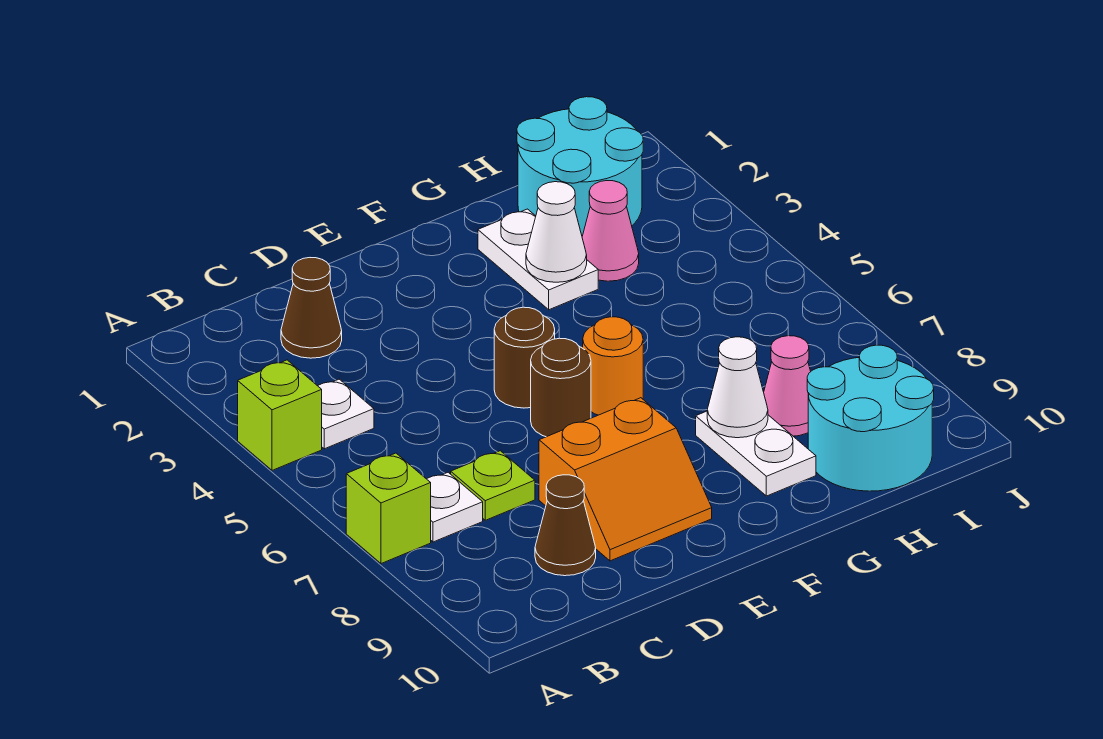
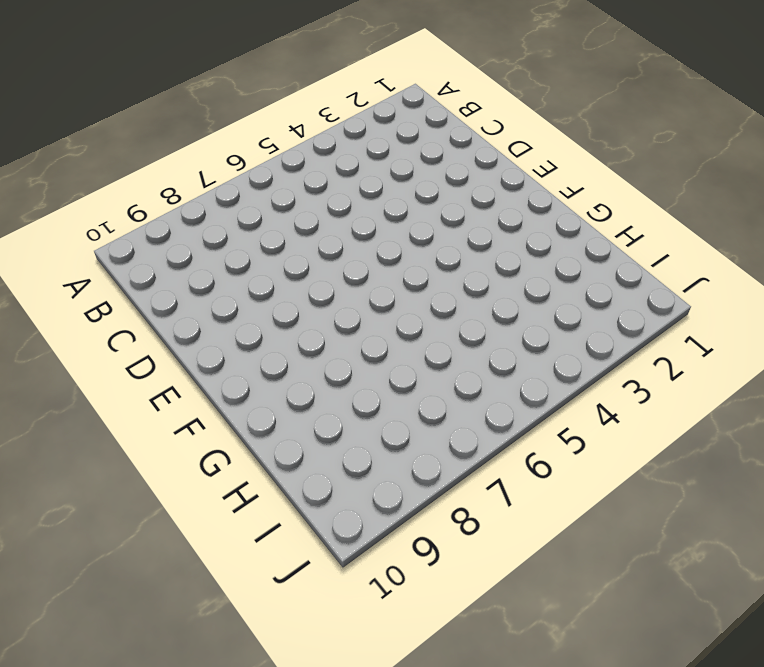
none -> lime 1x1 brick [238,360,322,470]
none -> lime 1x1 brick [346,453,431,564]
none -> white 1x1 plate [318,379,374,449]

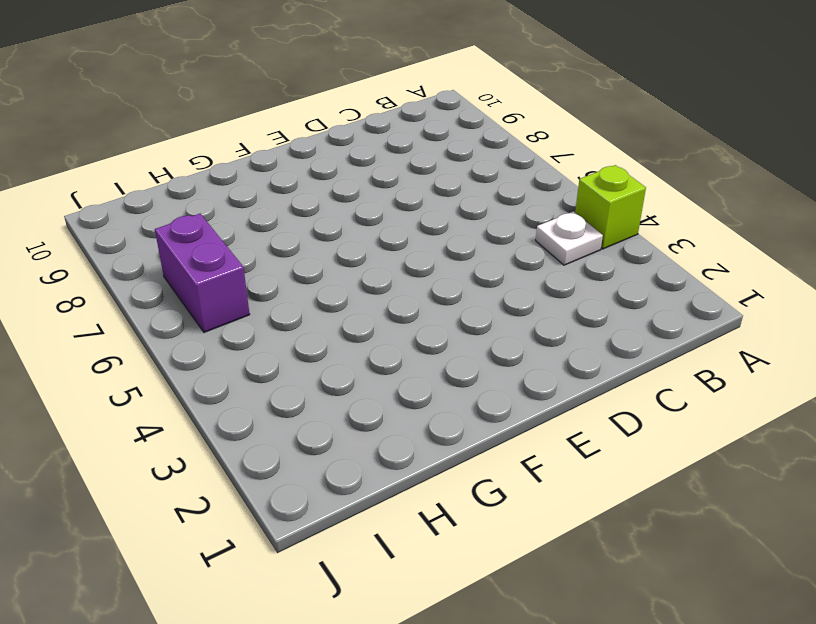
purple 1x2 brick [155,214,250,332] -> none
none -> lime 1x1 brick [346,453,431,564]
none -> white 1x1 plate [427,472,483,542]
none -> brown 1x1 cone [281,258,342,358]

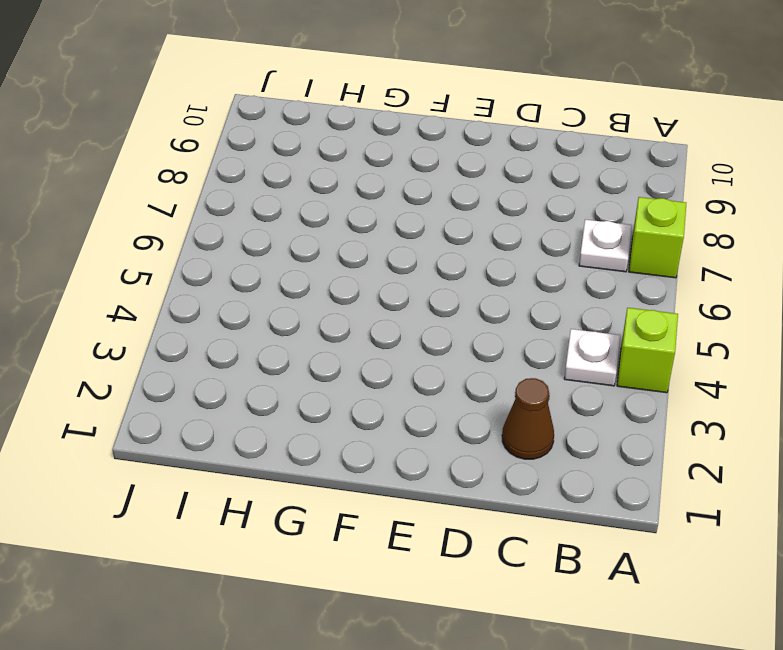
none -> lime 1x1 plate [451,451,535,520]
none -> brown 1x1 cone [535,475,596,576]
none -> orange 2x2 slope [539,398,712,561]

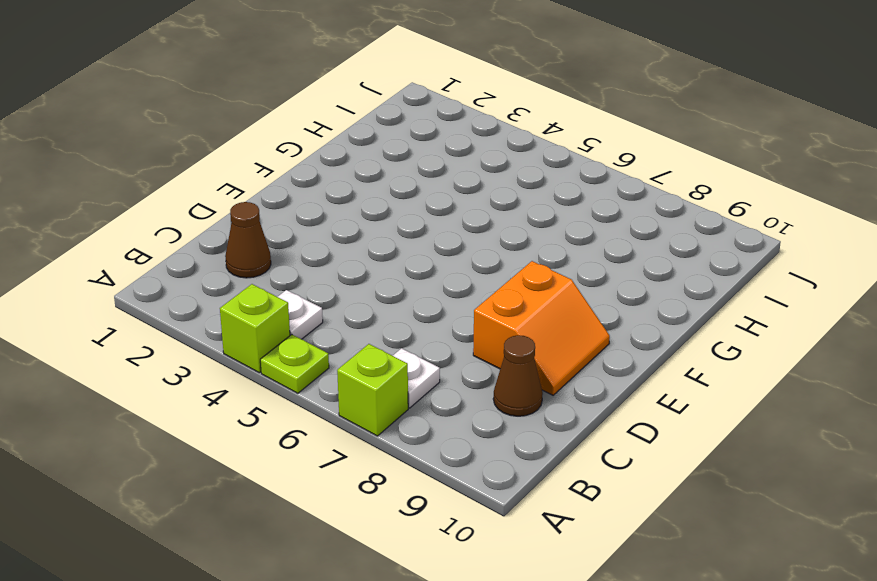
lime 1x1 plate [260,334,329,393] -> lime 1x1 plate moved to [451,451,535,520]
none -> brown 1x1 round brick [494,307,555,408]
none -> brown 1x1 round brick [531,338,591,437]
none -> orange 1x1 round brick [583,317,643,415]

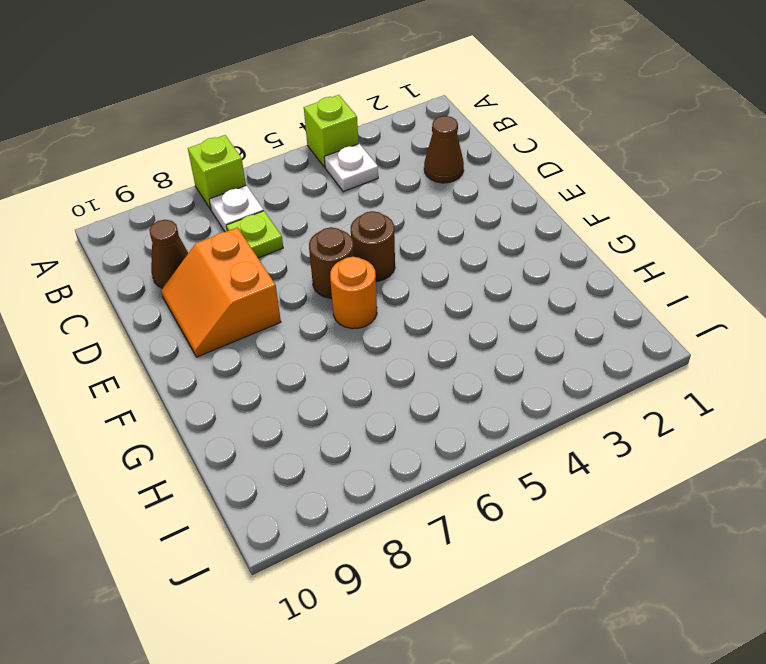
none -> white 1x2 plate [478,209,598,310]
none -> white 1x2 plate [696,411,816,496]
none -> cyan 2x2 round brick [517,97,643,236]

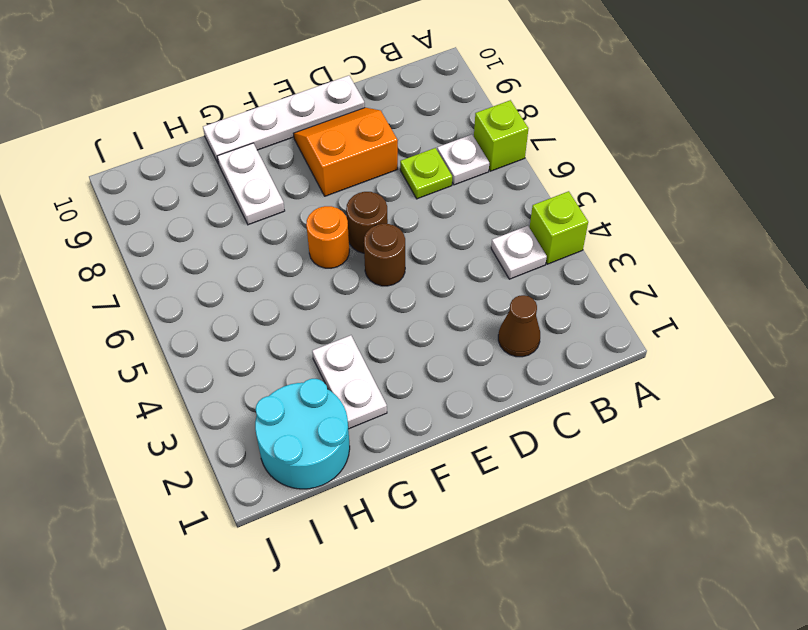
white 1x4 plate [203,76,365,164] -> none
none -> brown 1x1 cone [535,475,596,576]
none -> pink 1x1 cone [582,181,639,281]
none -> pink 1x1 cone [764,336,811,436]

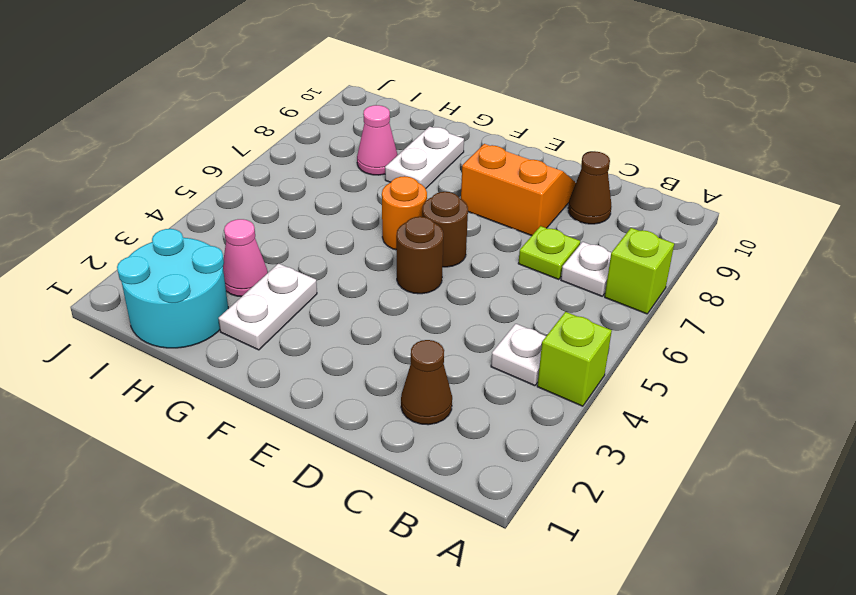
none -> cyan 2x2 round brick [807,345,934,491]
none -> white 1x1 cone [526,182,587,282]
none -> white 1x1 cone [707,337,768,438]

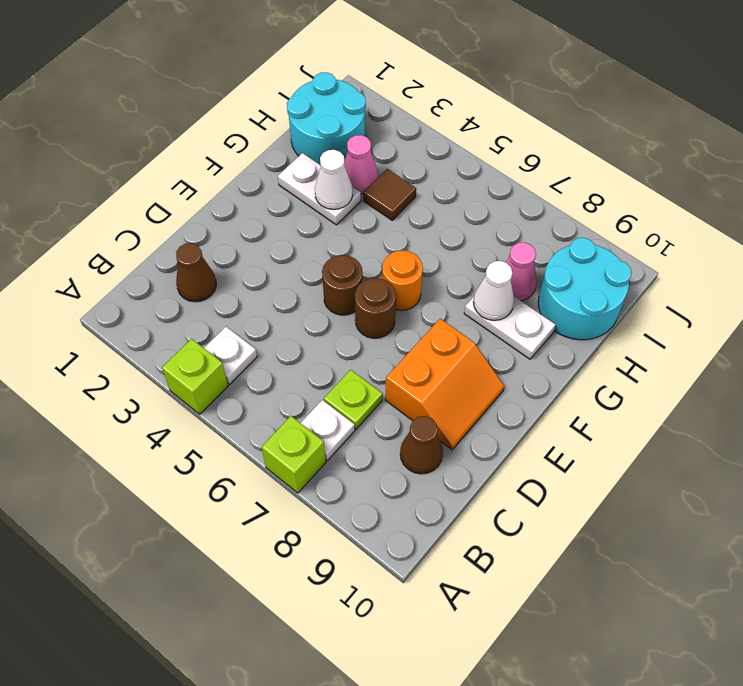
brown 1x1 tile [363,169,416,220] -> none

